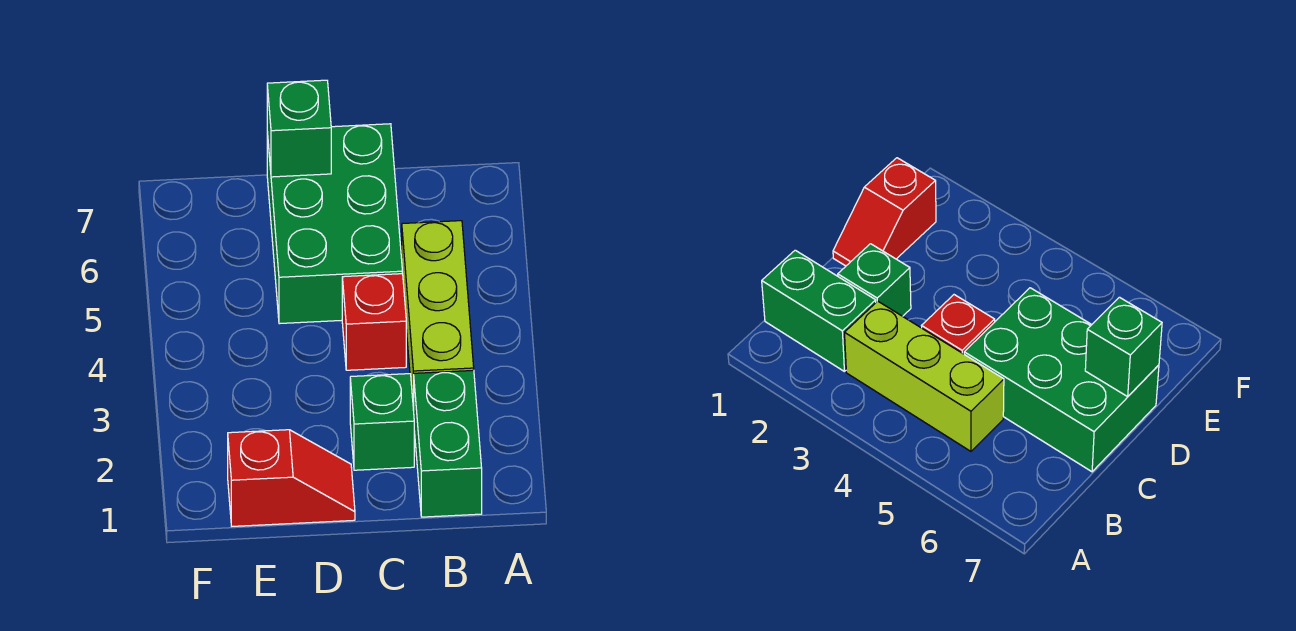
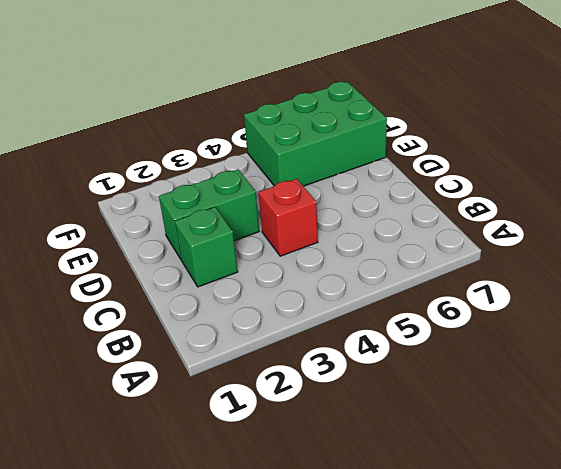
green 1x2 brick [159,169,259,259] -> green 1x2 brick moved to [414,370,482,517]
green 2x3 brick [244,82,387,186] -> green 2x3 brick moved to [267,124,402,324]
none -> lime 1x3 brick [402,221,474,410]
none -> red 1x2 slope [228,430,355,526]

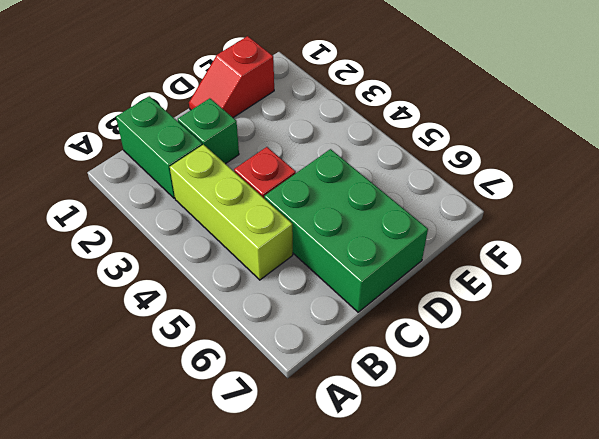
none -> green 1x1 brick [267,80,331,177]

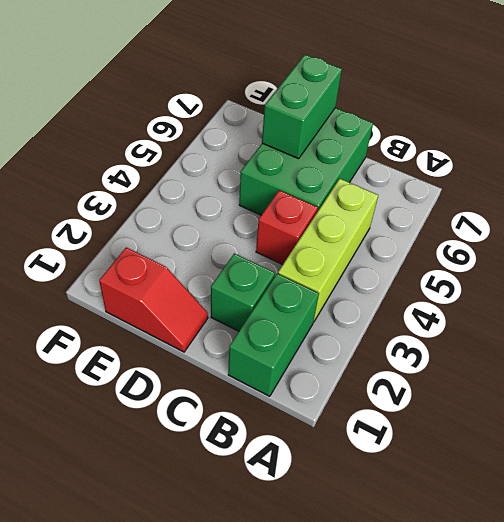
green 1x2 brick [262,55,342,159] -> green 1x1 brick [267,80,331,177]

